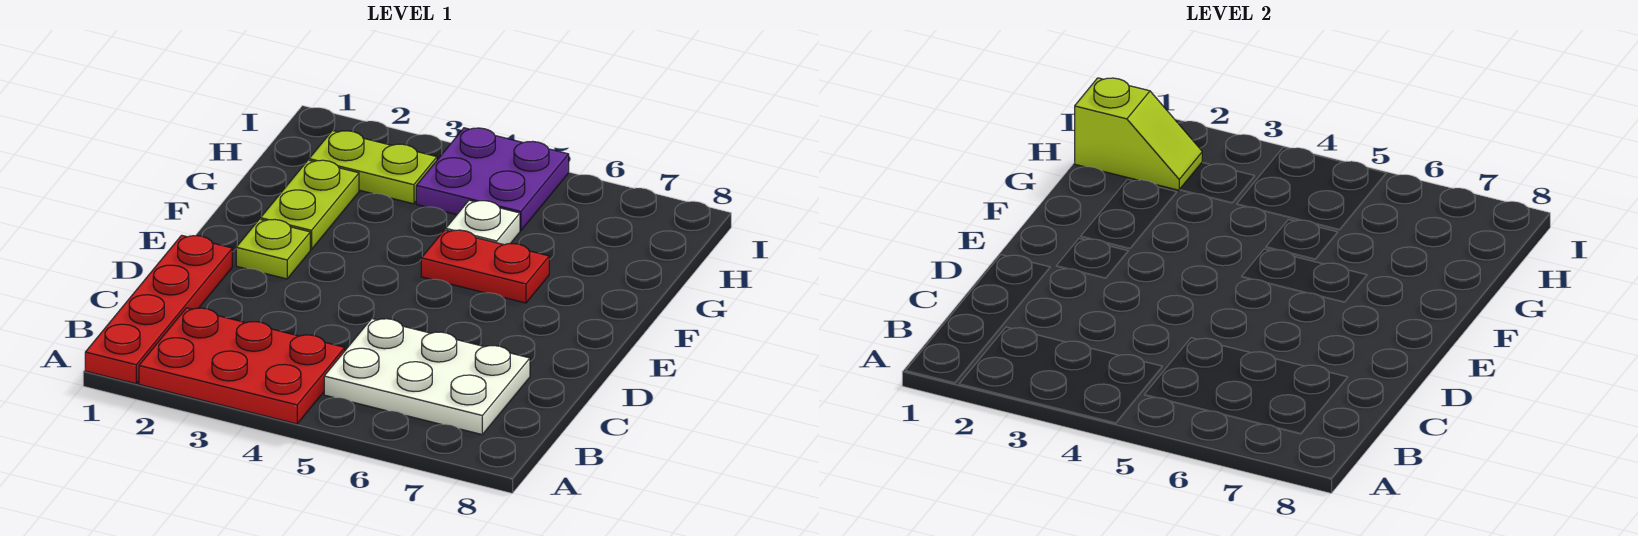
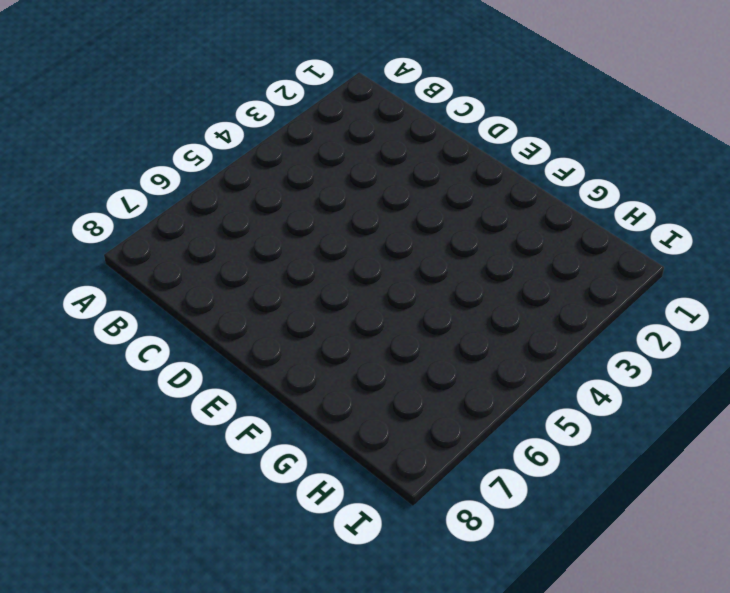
none -> red 1x4 plate [85,235,232,384]
none -> red 2x3 plate [139,308,345,424]

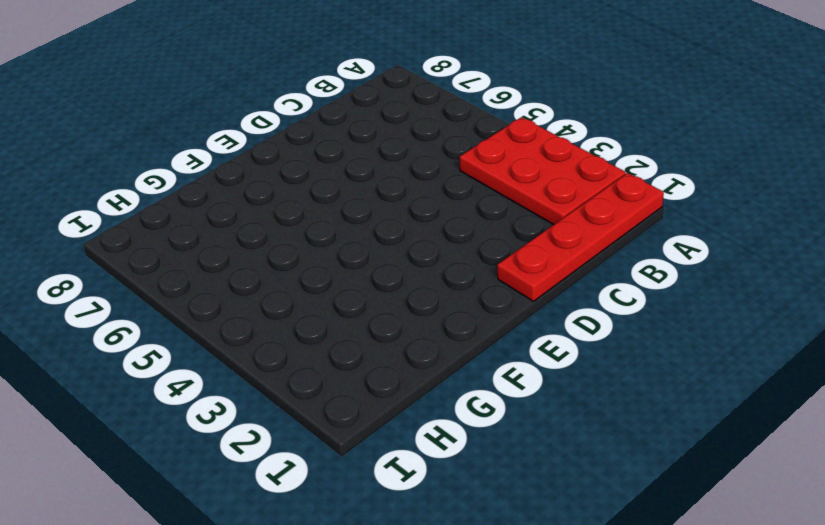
none -> white 2x3 plate [324,319,530,434]
none -> lime 1x1 plate [236,219,310,279]

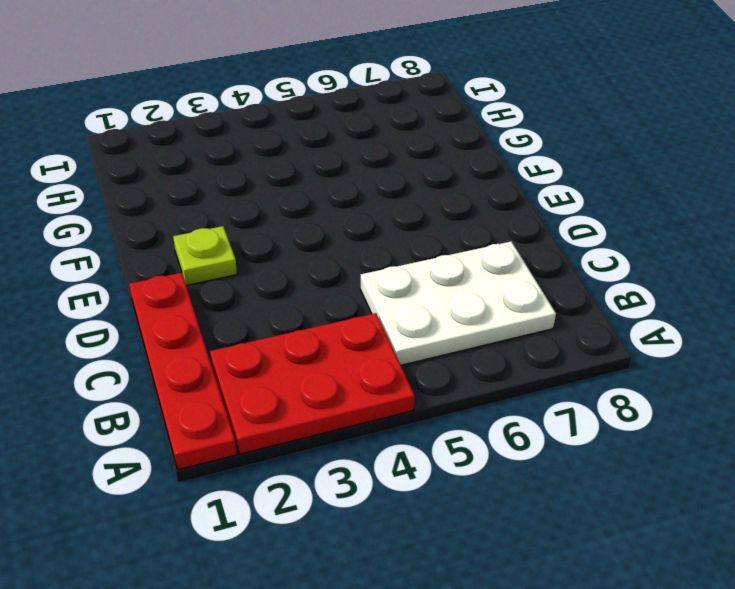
none -> lime 1x2 plate [261,160,359,249]
none -> red 1x2 plate [421,230,549,303]

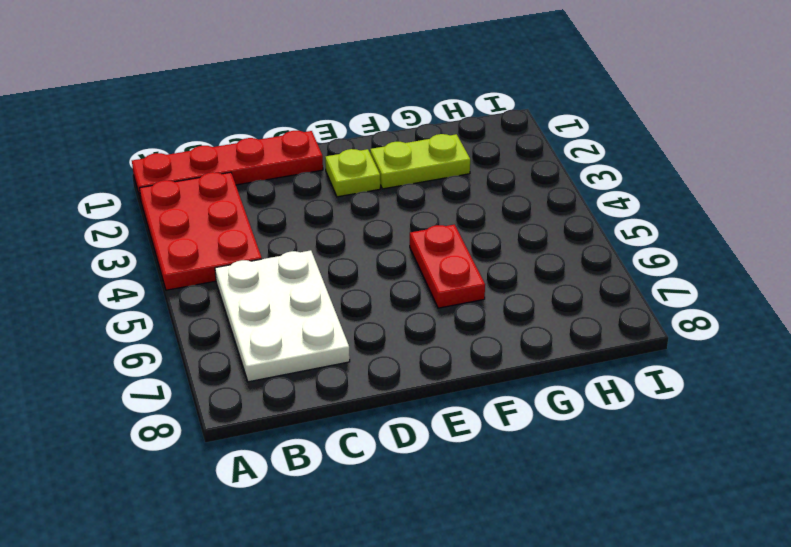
none -> white 1x1 plate [446,200,520,245]
none -> lime 1x2 plate [309,131,437,204]

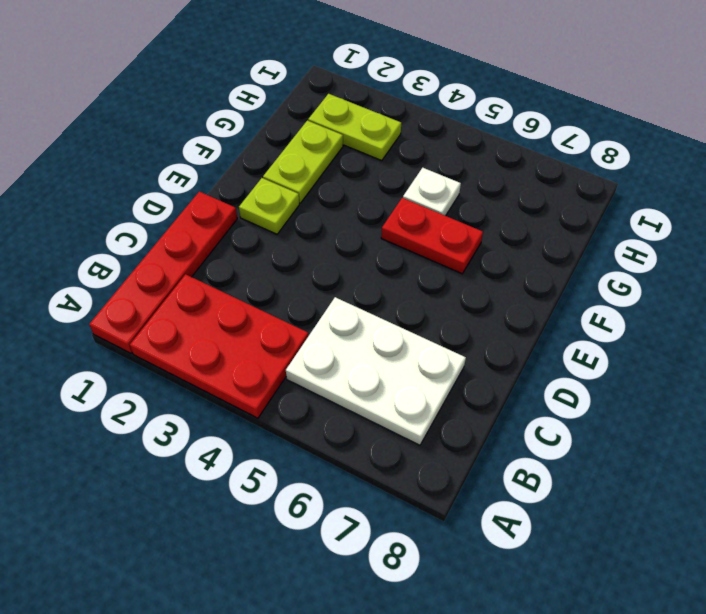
none -> purple 2x2 plate [416,128,569,230]
none -> lime 1x2 slope [1075,78,1202,190]

